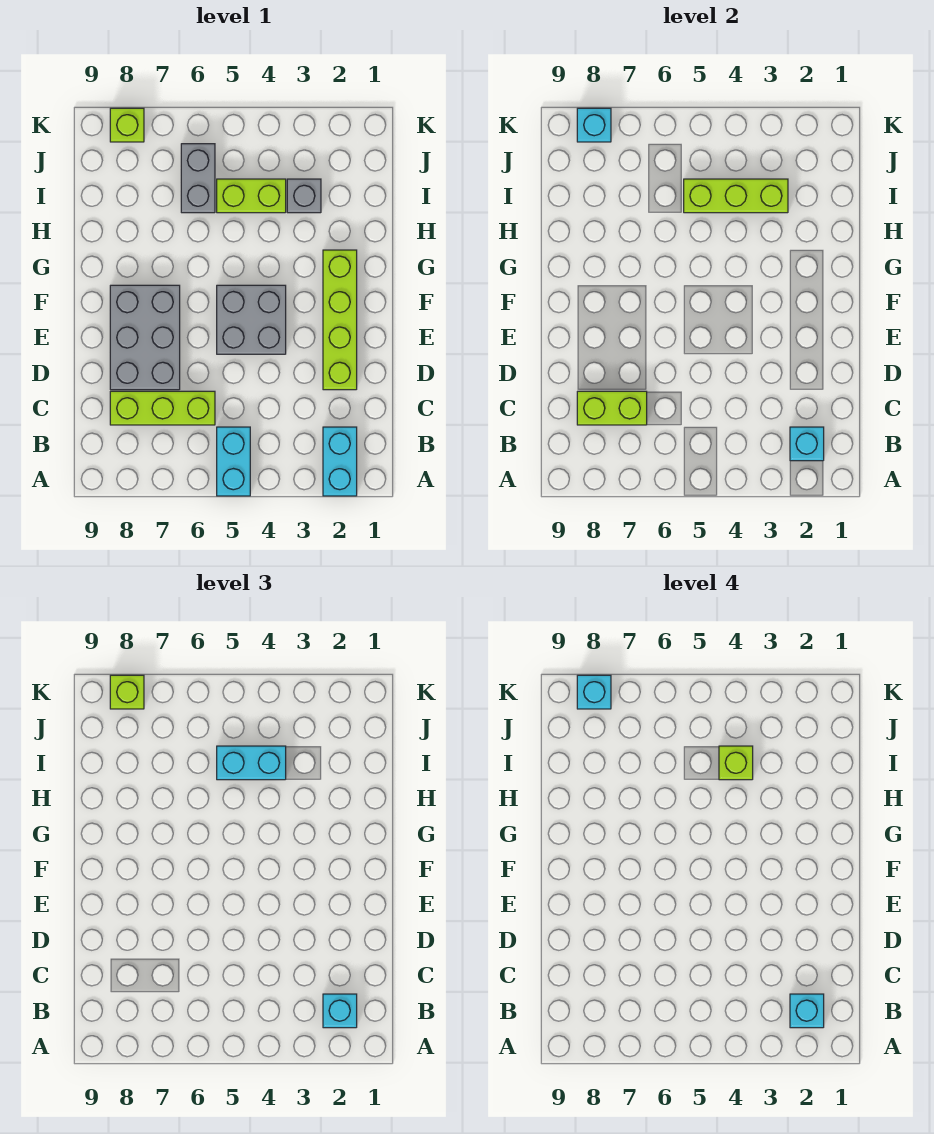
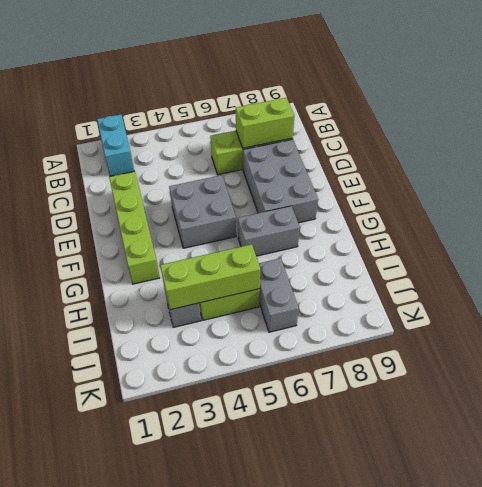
grey 1x2 brick [238,206,300,256] -> none
none -> cyan 1x2 brick [217,427,250,496]
none -> lime 1x1 brick [110,108,144,142]
none -> cyan 1x1 brick [790,427,824,461]

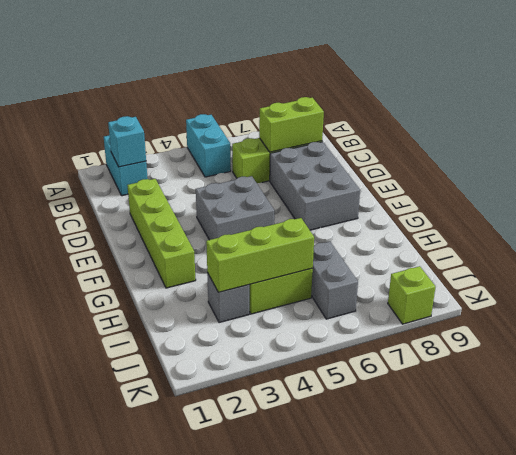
none -> cyan 1x1 brick [577,108,611,142]
none -> cyan 1x1 brick [323,994,357,1028]
none -> cyan 1x2 brick [217,746,286,780]

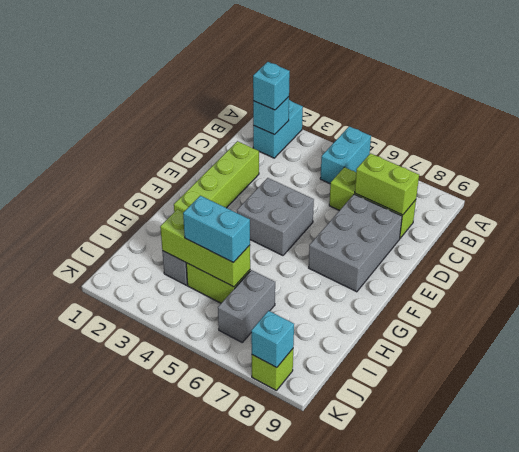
none -> lime 1x1 brick [110,675,144,709]
none -> cyan 1x1 brick [790,994,824,1028]
none -> lime 1x1 brick [719,746,753,780]

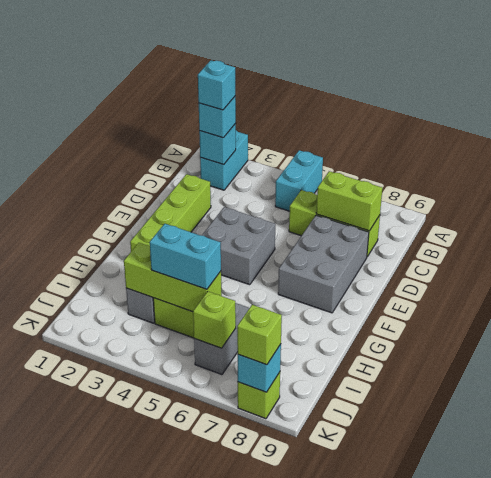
lime 1x1 brick [193,292,236,348] -> lime 1x1 brick moved to [719,746,753,780]
none -> cyan 1x1 brick [577,675,611,709]

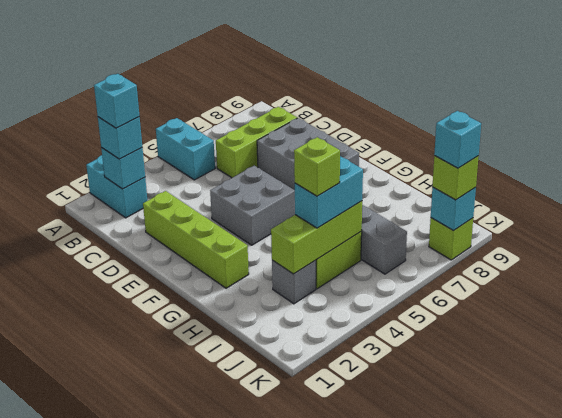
none -> lime 1x2 brick [577,391,647,425]

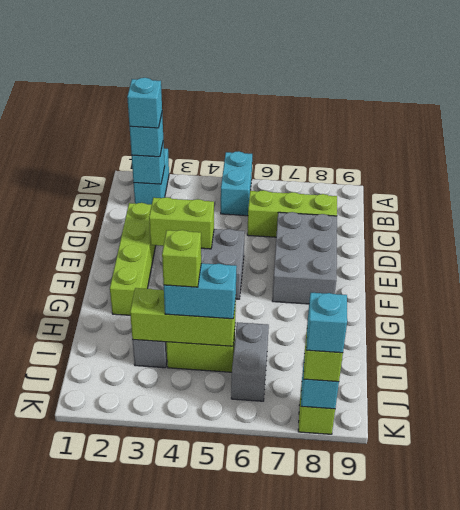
lime 1x2 brick [149,197,214,249] -> lime 1x2 brick moved to [577,391,647,425]

